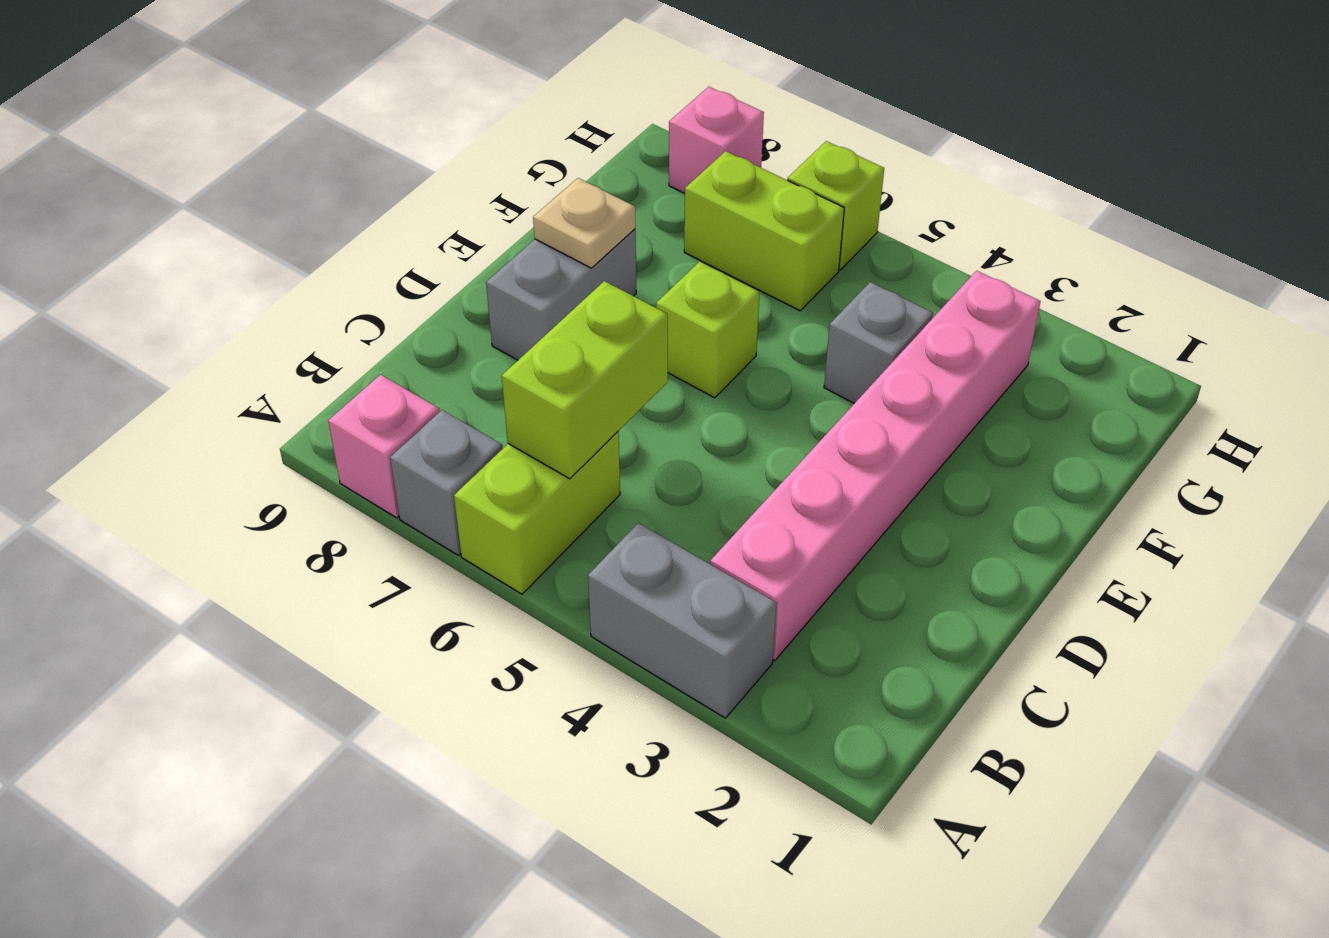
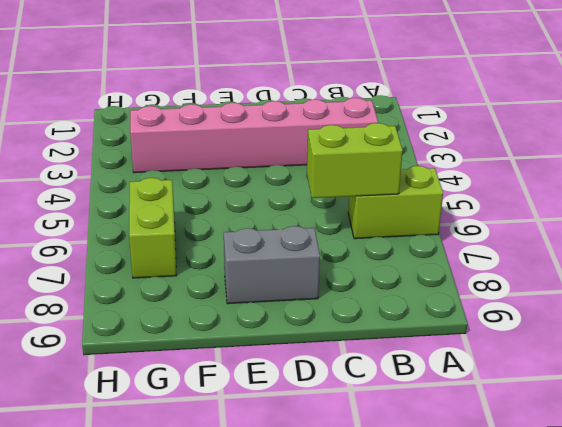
none -> grey 1x2 brick [588,523,777,718]
none -> grey 1x1 brick [390,410,502,555]
none -> pink 1x1 brick [328,375,439,518]

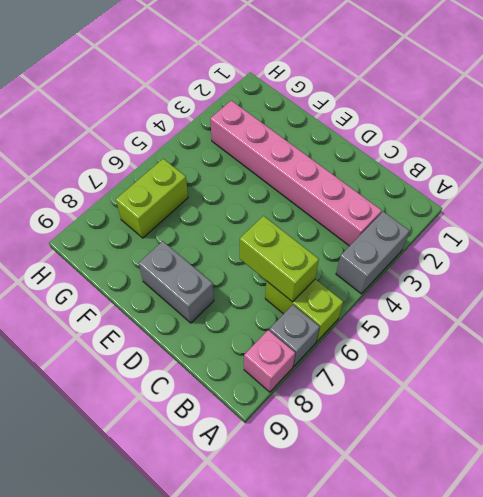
none -> lime 1x1 brick [656,262,759,398]
none -> grey 1x1 brick [824,282,933,403]
none -> lime 1x1 brick [787,141,884,270]

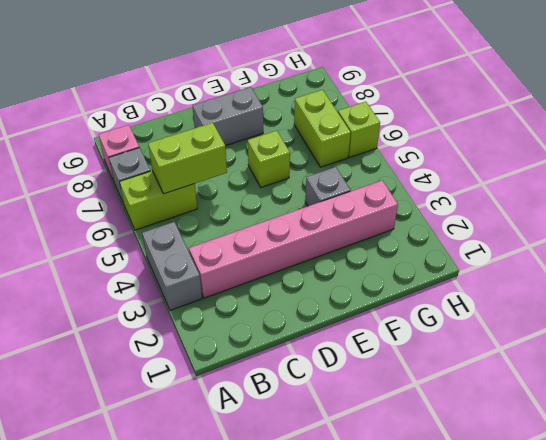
none -> pink 1x1 brick [669,87,764,193]
none -> tan 1x1 plate [533,178,635,268]

